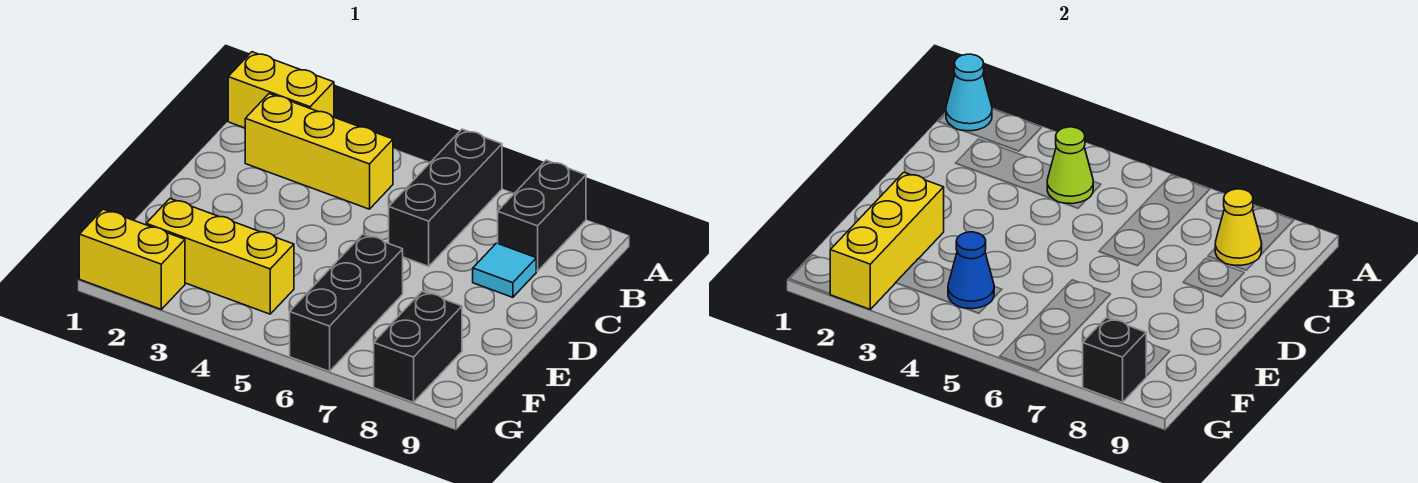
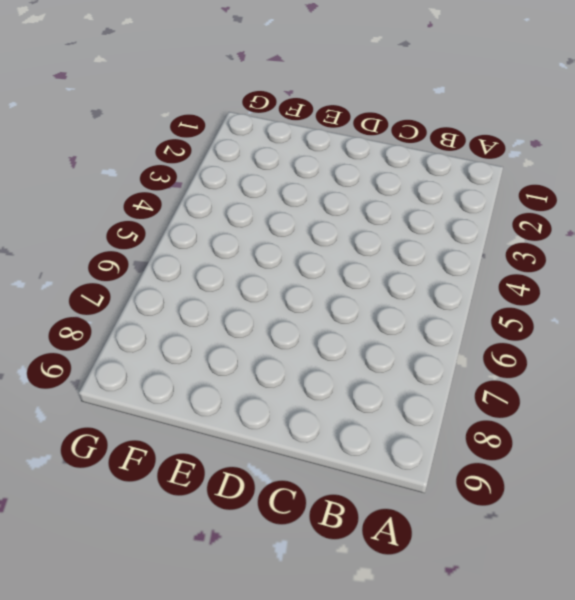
none -> yellow 1x2 brick [228,52,334,128]
none -> black 1x3 brick [389,129,502,266]
none -> black 1x2 brick [498,160,586,271]

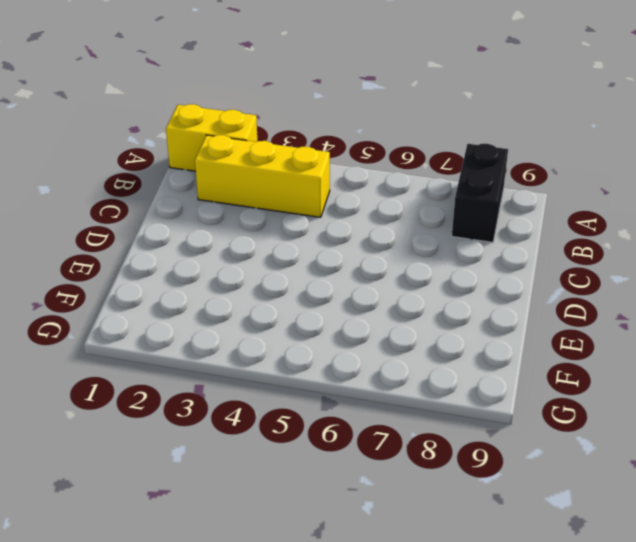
none -> black 1x3 brick [389,129,502,266]
none -> cyan 1x1 tile [473,243,536,297]
none -> black 1x3 brick [290,234,403,371]

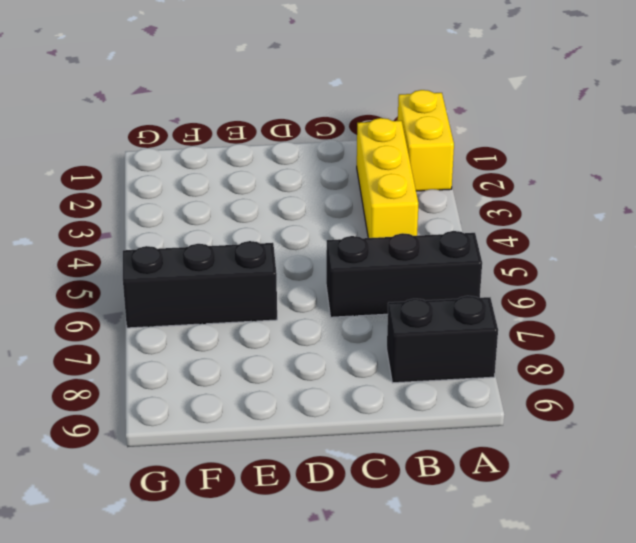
none -> cyan 1x1 tile [473,243,536,297]
none -> yellow 1x3 brick [146,199,294,314]
none -> black 1x2 brick [374,291,462,402]

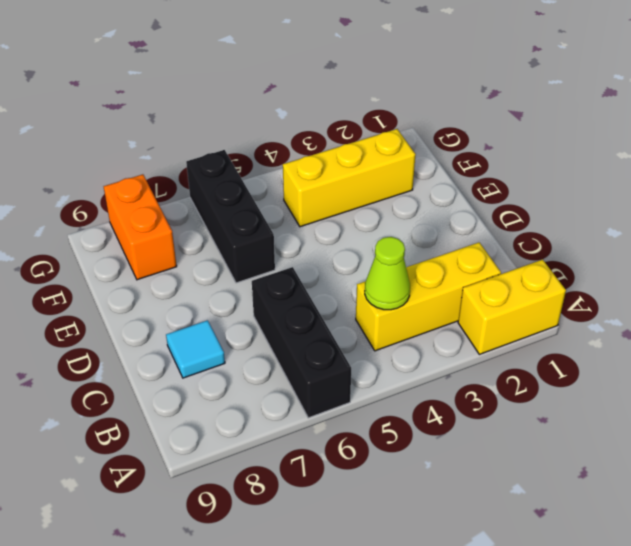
orange 1x2 brick [104,174,177,280] -> black 1x2 brick [374,291,462,402]
none -> black 1x2 brick [498,160,586,271]
none -> yellow 1x2 brick [79,209,185,309]
none -> cyan 1x1 cone [946,54,992,131]

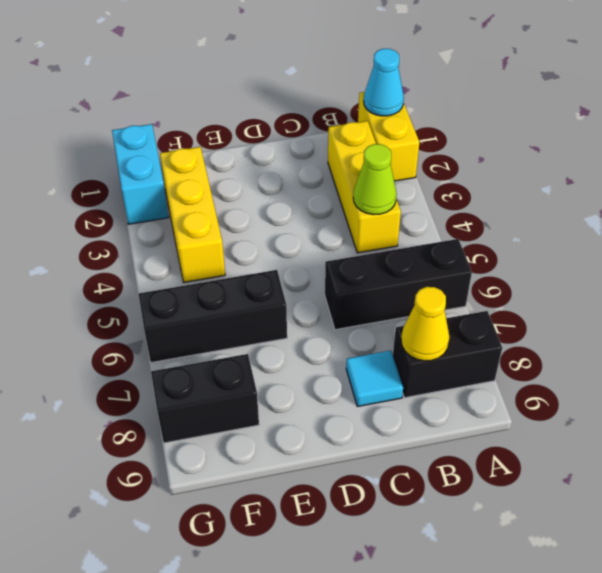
cyan 1x2 brick [112,124,169,224] -> yellow 1x2 brick [79,209,185,309]
none -> yellow 1x3 brick [830,172,944,309]
none -> blue 1x1 cone [948,232,994,309]
none -> black 1x1 brick [1083,318,1146,402]

